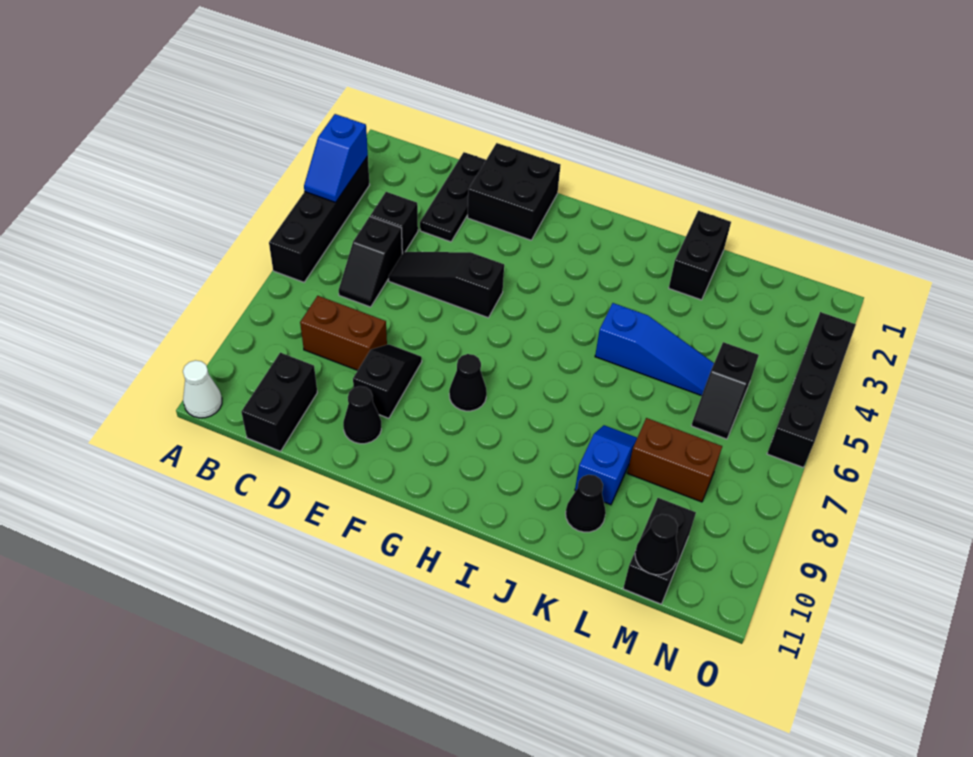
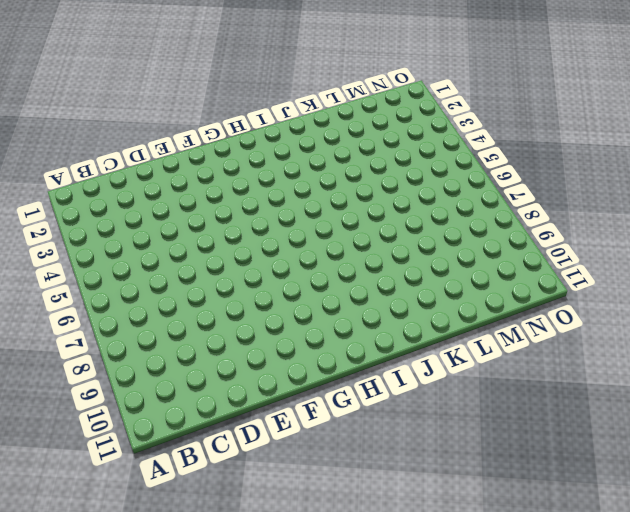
none -> black 1x4 brick [269,156,370,282]
none -> white 1x1 cone [183,360,222,418]
none -> black 1x1 brick [370,192,418,254]

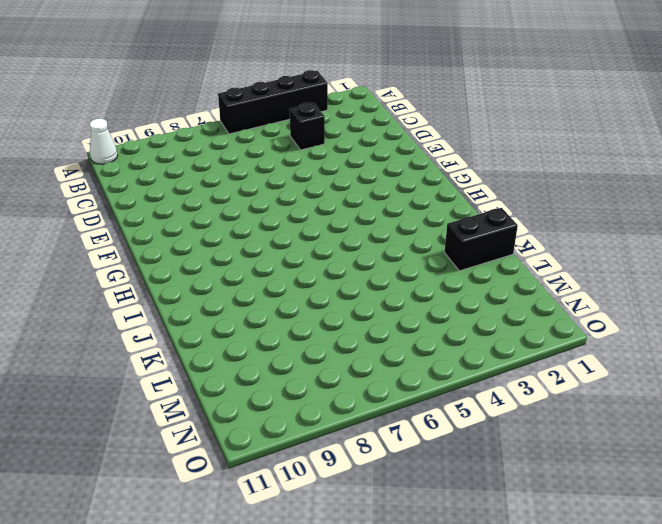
none -> black 1x2 slope [339,217,402,307]
none -> brown 1x2 brick [300,296,387,370]
none -> black 1x2 brick [241,353,317,451]

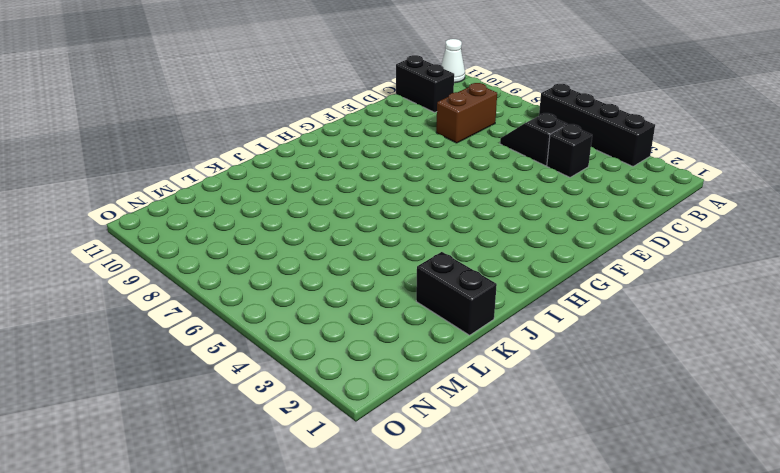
none -> black 1x3 plate [420,152,486,242]
none -> black 1x3 slope [389,252,504,318]
none -> black 2x2 brick [468,143,561,240]

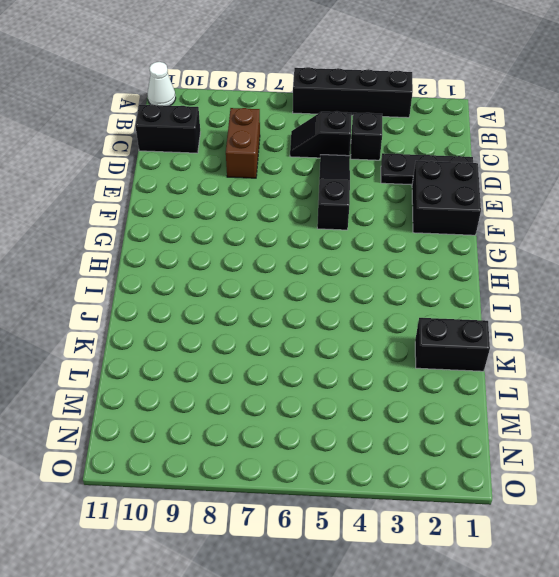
none -> black 1x2 slope [353,344,422,418]
none -> black 1x1 cone [343,386,381,444]
none -> black 1x1 cone [449,354,487,411]

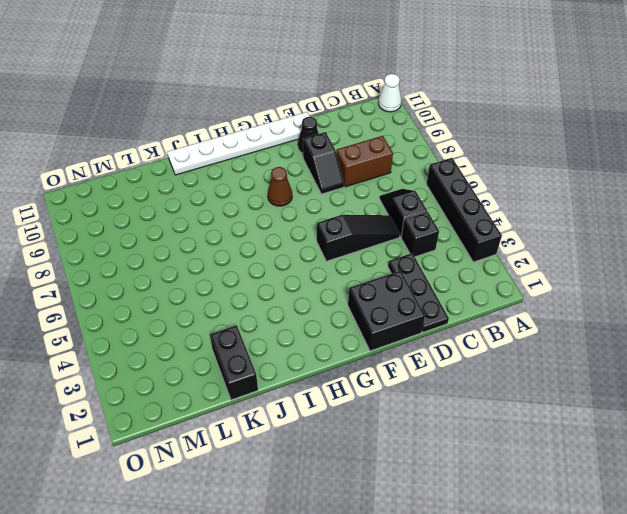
white 1x6 plate [167,112,310,175] -> none
brown 1x1 cone [268,167,292,206] -> black 1x1 cone [449,354,487,411]
none -> black 1x2 brick [241,353,317,451]
none -> blue 1x3 slope [595,303,714,396]
none -> blue 1x2 slope [575,425,637,505]

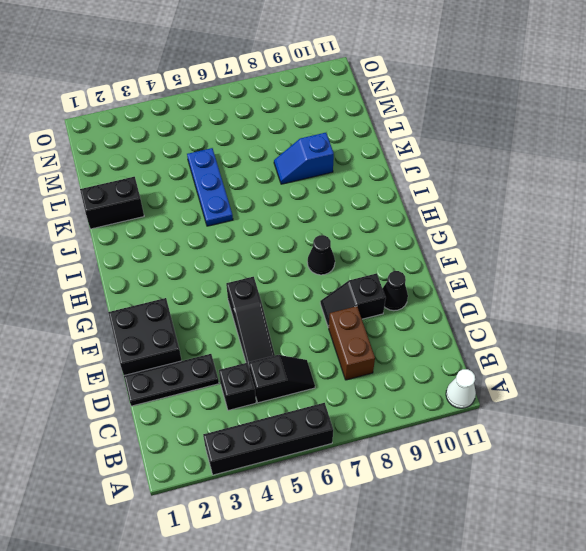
blue 1x3 plate [187,148,233,226] -> blue 1x3 slope [595,303,714,396]
none -> black 1x2 brick [241,353,317,451]
none -> black 1x1 cone [566,474,606,532]
none -> brown 1x2 brick [627,418,722,502]

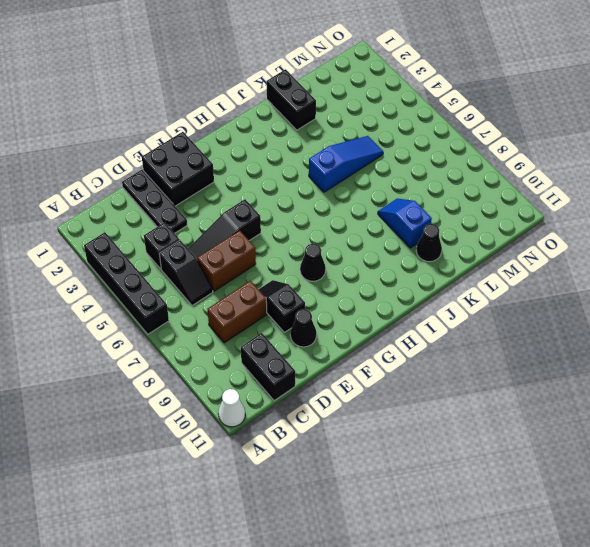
brown 1x2 brick [197,230,256,291] -> brown 1x2 brick moved to [627,418,722,502]
none -> black 1x2 slope [691,342,759,439]
none -> black 1x2 brick [623,498,696,604]
none -> black 1x4 brick [767,312,856,467]

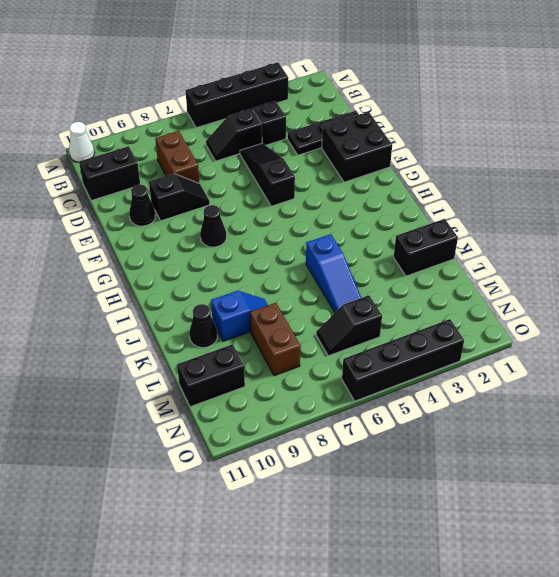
none -> blue 1x2 slope [304,114,368,202]
none -> black 1x1 cone [635,514,678,575]

